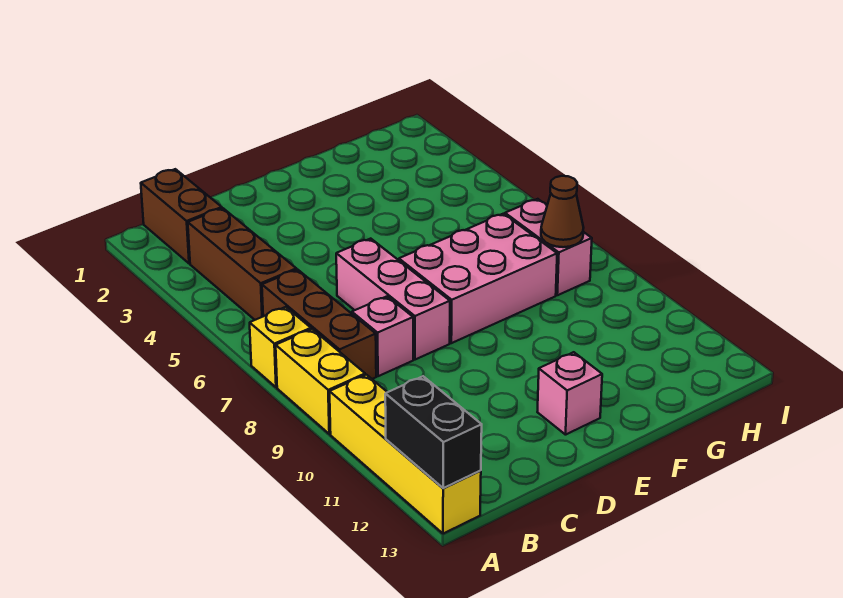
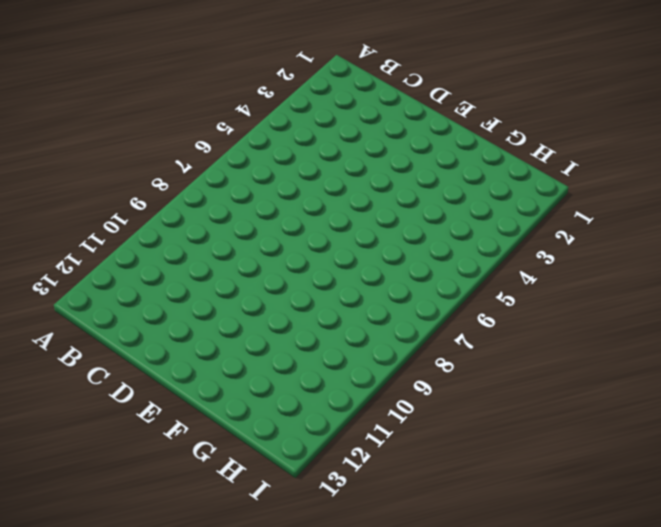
none -> yellow 1x1 brick [250,307,311,387]
none -> yellow 1x2 brick [276,329,365,434]
none -> yellow 1x4 brick [330,375,481,534]

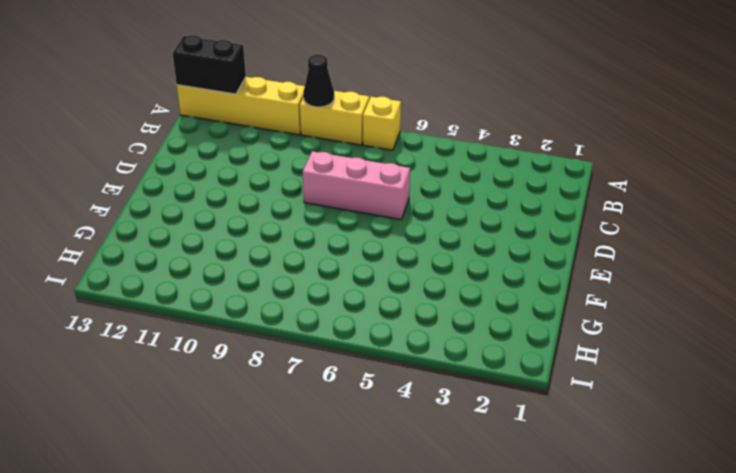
black 1x1 cone [303,54,334,107] -> none
none -> brown 1x2 brick [141,169,222,264]
none -> brown 1x3 brick [188,208,296,320]
none -> brown 1x3 brick [262,270,376,379]

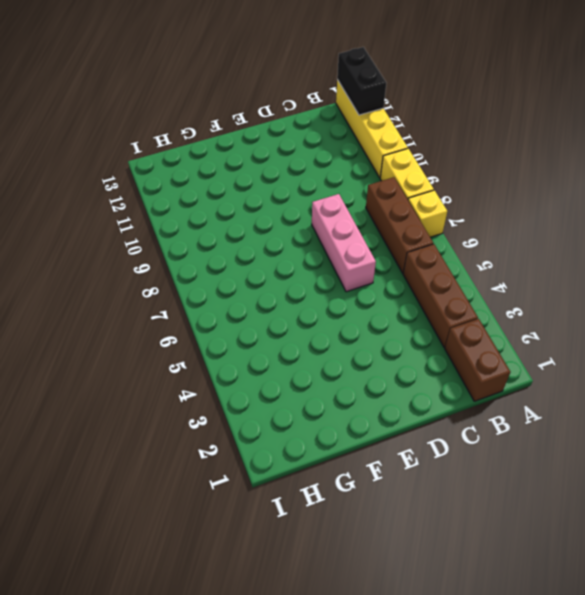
none -> pink 1x1 brick [352,296,413,376]
none -> pink 2x3 brick [399,214,557,343]
none -> pink 1x1 brick [538,352,602,435]

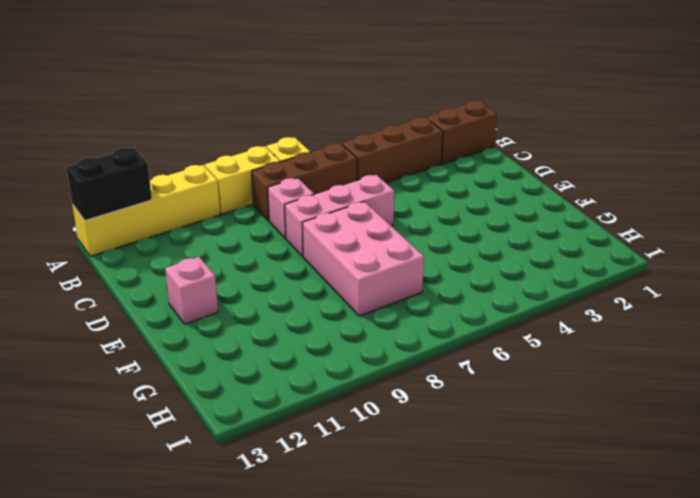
none -> pink 1x2 brick [505,199,592,295]
none -> brown 1x1 cone [541,176,584,247]

